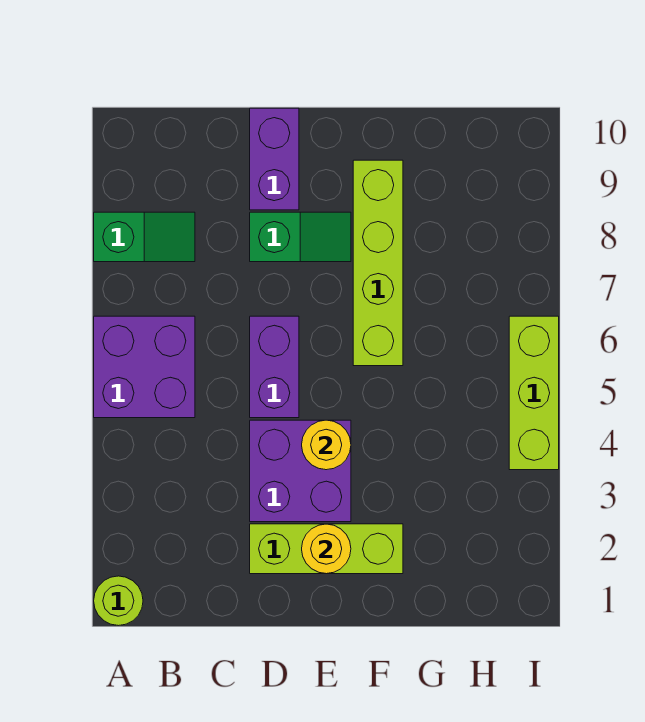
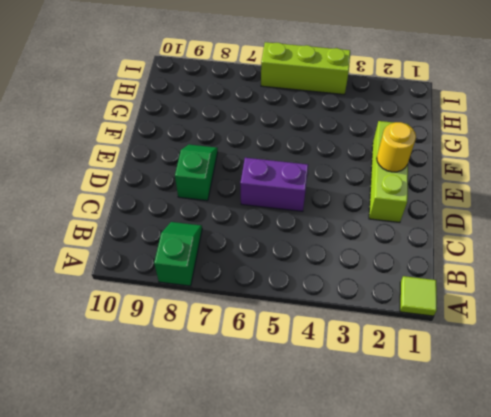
lime 1x1 tile [400,276,437,316] -> lime 1x1 round brick [94,576,143,626]
none -> purple 2x2 brick [94,316,195,418]
none -> purple 2x2 brick [250,420,351,522]
none -> purple 1x2 brick [250,108,299,210]

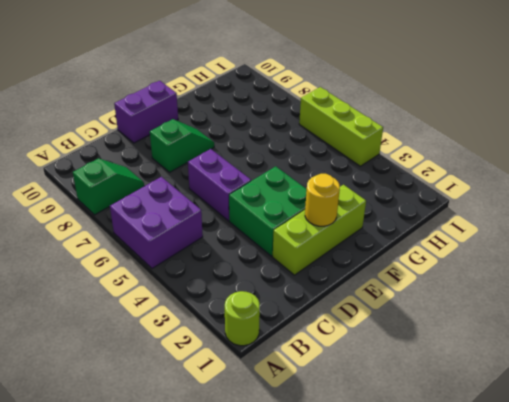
green 2x2 brick [229,166,307,256] -> purple 2x2 brick [250,420,351,522]
purple 1x2 brick [114,81,178,143] -> purple 1x2 brick turned to [250,108,299,210]
none -> lime 1x4 brick [353,160,403,366]
none -> yellow 1x1 round brick [302,420,351,470]

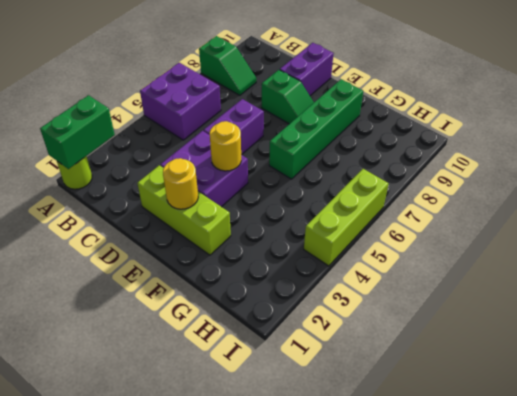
green 1x2 brick [40,95,115,169] -> none
green 1x4 brick [269,79,363,179] -> lime 1x4 brick [353,160,403,366]

